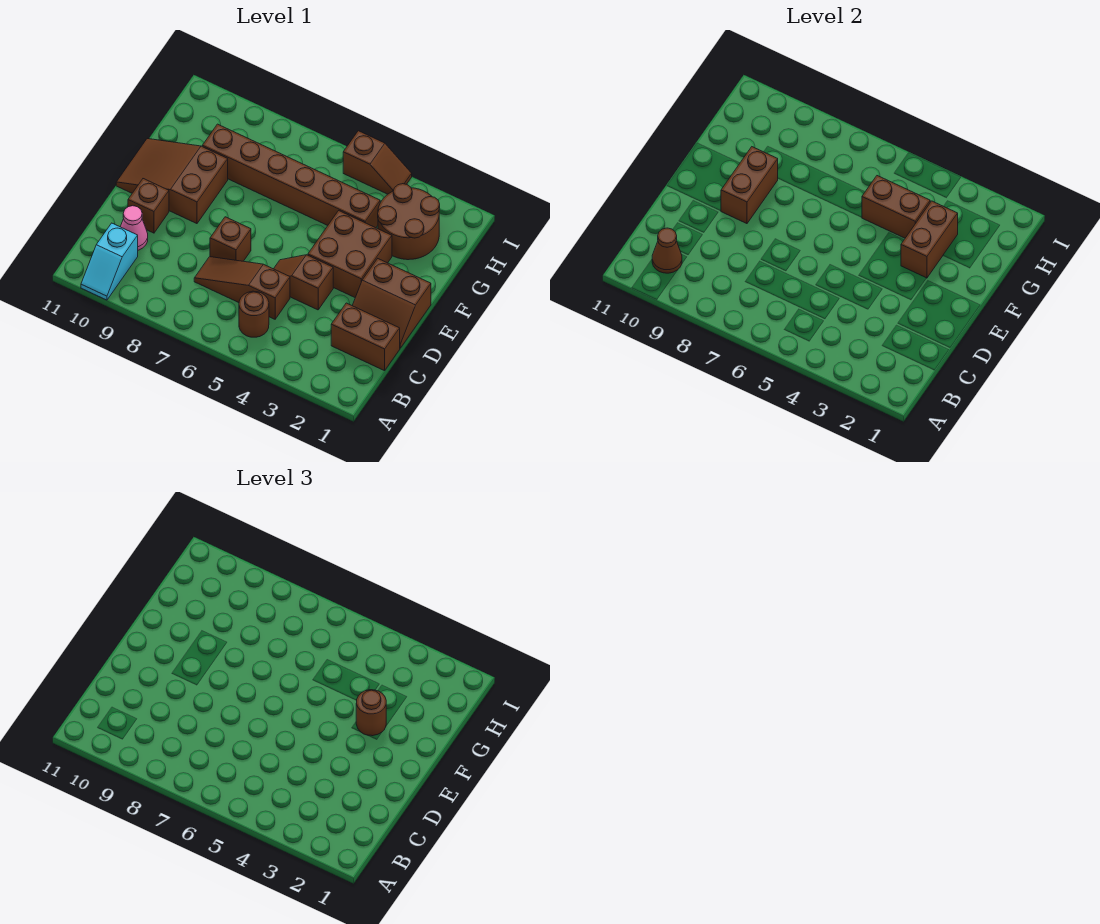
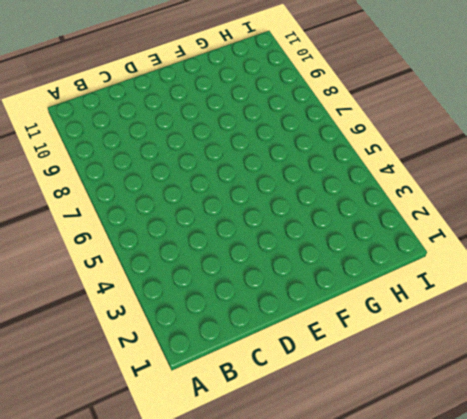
none -> cyan 1x2 slope [81,223,138,300]
none -> brown 1x1 round brick [239,291,269,337]
none -> brown 1x2 brick [331,303,400,371]

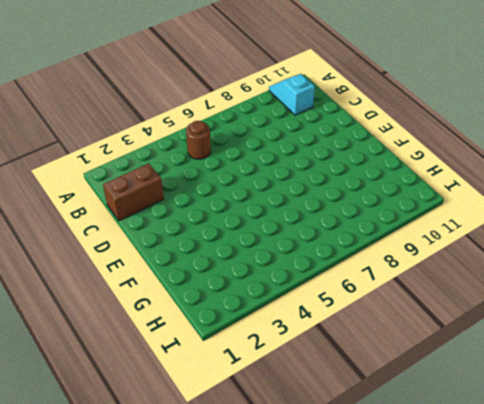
none -> brown 1x3 slope [194,257,290,319]
none -> pink 1x1 cone [121,206,148,250]
none -> brown 2x2 slope [352,259,431,348]

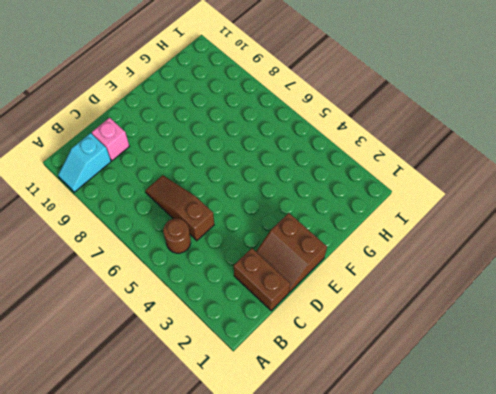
pink 1x1 brick [92,118,130,161] -> pink 1x1 cone [121,206,148,250]
none -> brown 1x2 slope [274,255,333,310]
none -> brown 1x1 brick [210,217,251,261]
none -> brown 1x1 brick [128,179,169,233]

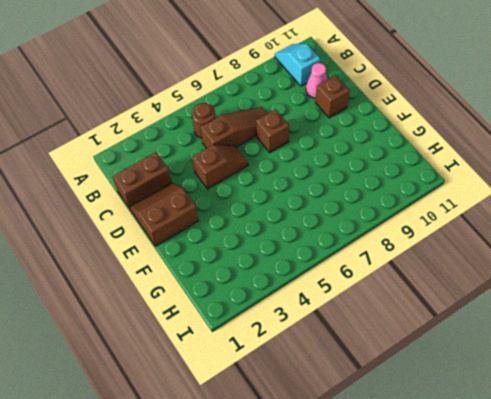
none -> brown 2x2 brick [308,211,392,297]
none -> brown 2x3 slope [116,139,228,224]
none -> brown 2x2 round brick [378,184,440,260]

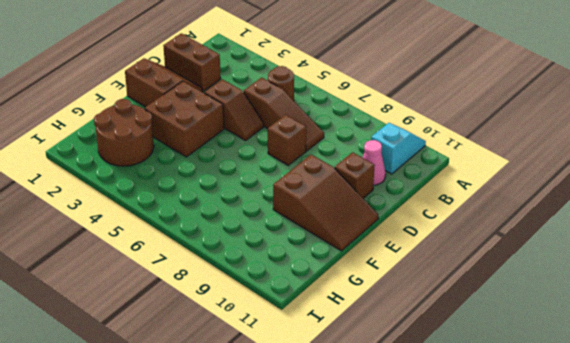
none -> brown 1x6 brick [202,124,380,228]
none -> brown 1x2 slope [343,131,412,194]
none -> brown 1x1 cone [652,228,682,273]

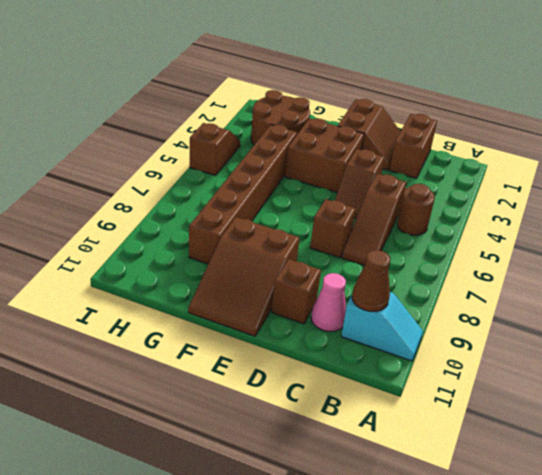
none -> brown 1x2 brick [721,147,778,224]
none -> brown 1x2 brick [901,201,958,278]
none -> brown 1x2 brick [862,176,930,238]

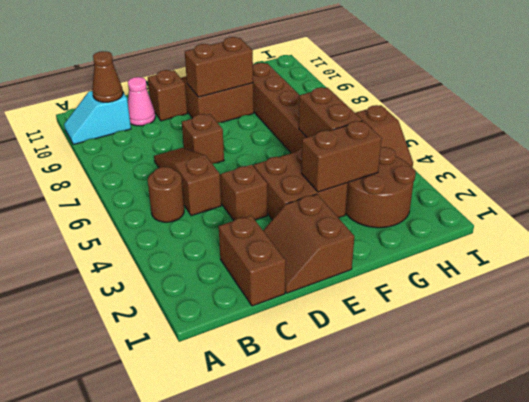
none -> brown 1x1 round brick [356,690,386,736]

